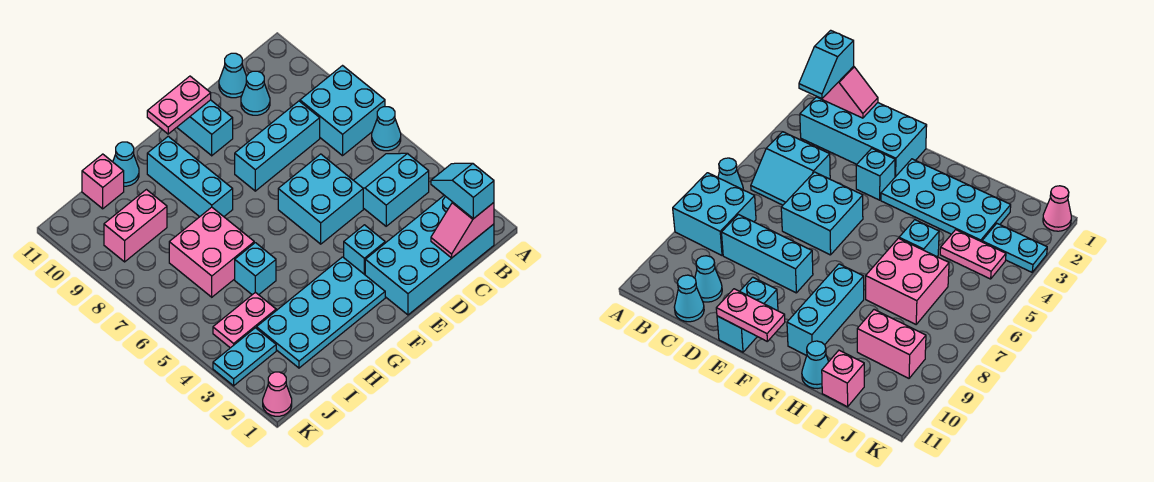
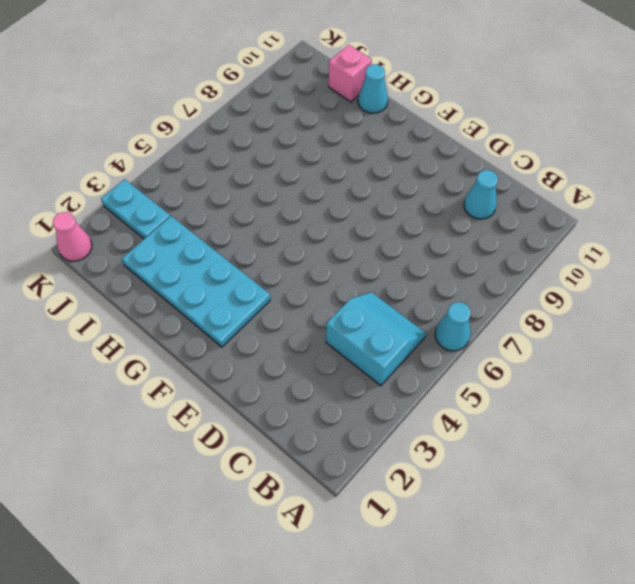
none -> cyan 2x2 brick [300,66,385,156]
none -> cyan 2x4 brick [365,195,494,315]
none -> cyan 1x3 brick [235,101,320,191]

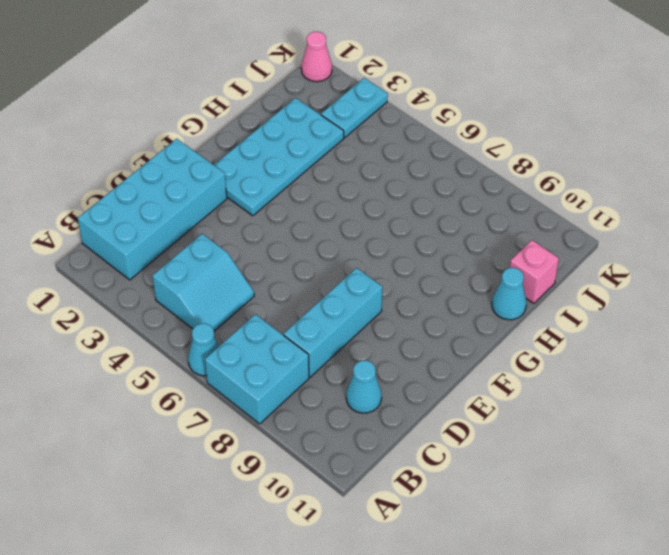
none -> cyan 1x1 cone [219,53,246,98]
none -> cyan 2x2 brick [278,154,363,244]
none -> cyan 1x1 brick [344,225,385,275]

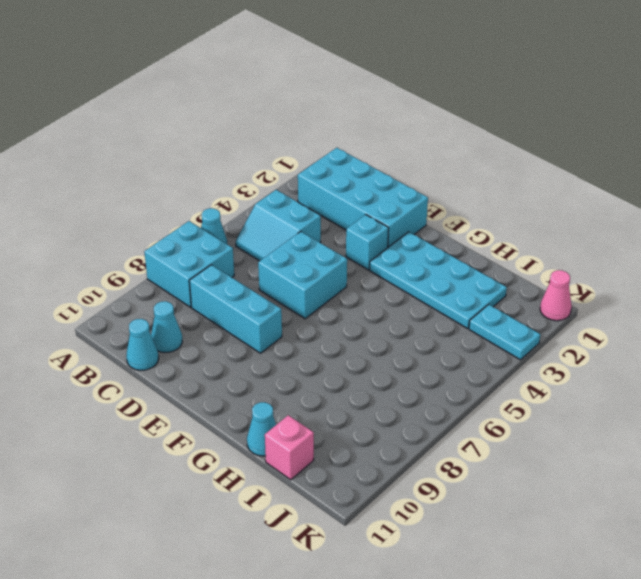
none -> cyan 1x2 brick [177,100,233,156]
none -> cyan 1x3 brick [147,136,233,217]
none -> cyan 1x1 brick [235,243,276,295]

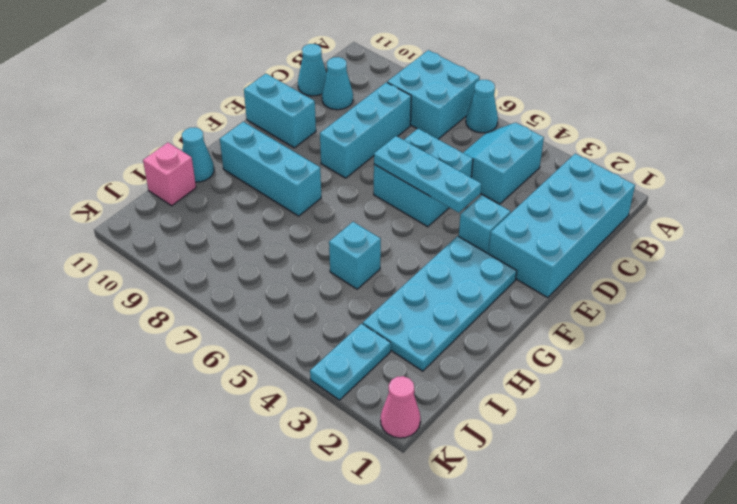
cyan 1x3 plate [374,136,481,213] -> none
none -> pink 2x2 brick [169,207,254,297]
none -> pink 1x2 plate [213,292,276,348]
none -> pink 1x2 brick [104,190,167,262]

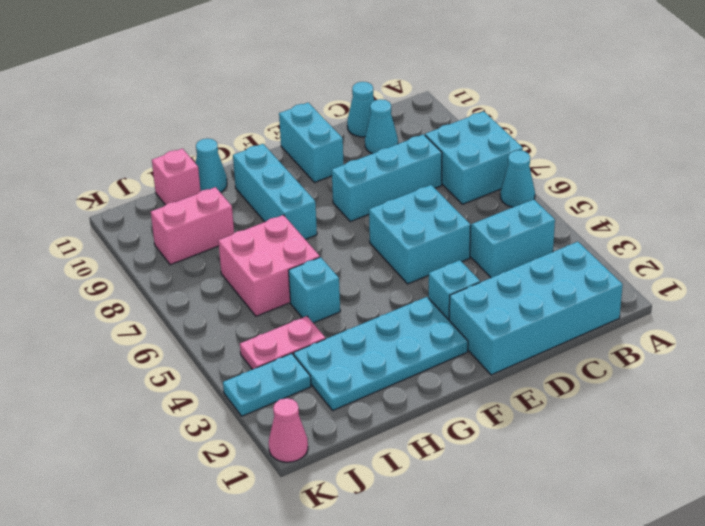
none -> pink 1x2 slope [431,202,494,258]
none -> pink 1x2 plate [147,76,211,134]
none -> cyan 1x2 slope [431,163,494,219]

